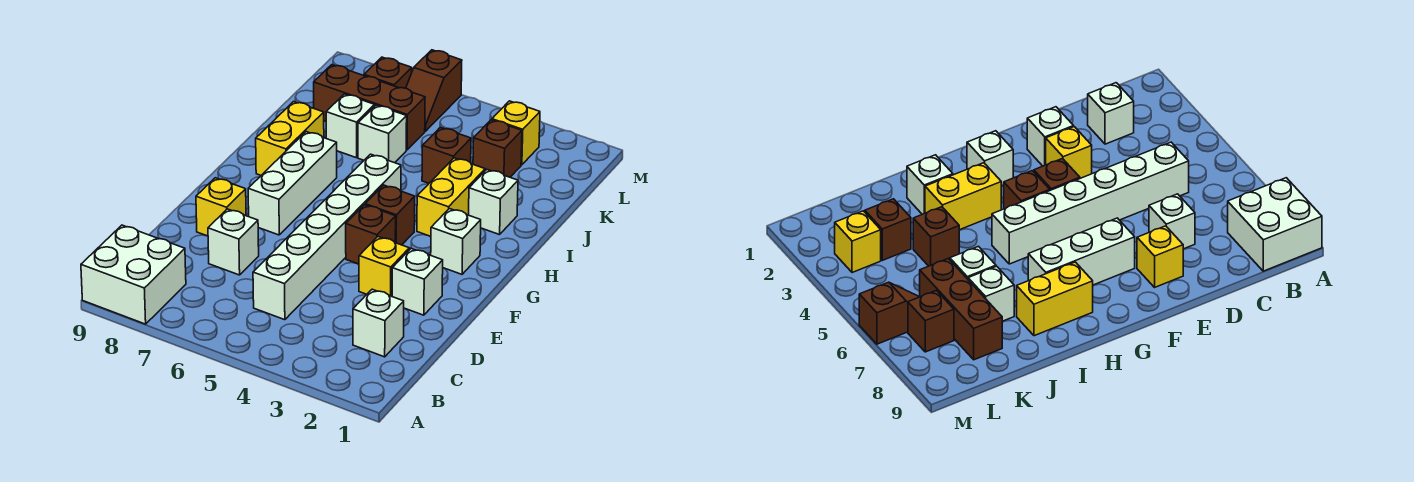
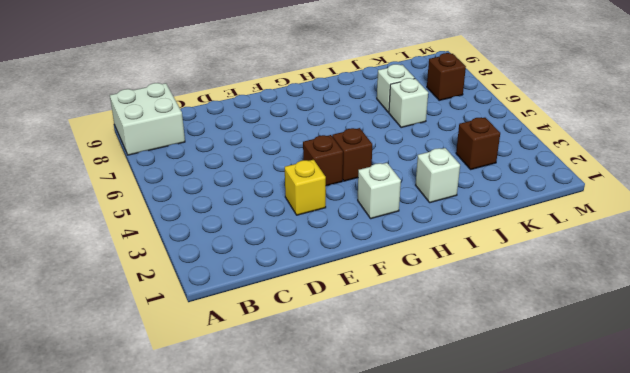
none -> white 1x1 brick [353,289,404,357]
none -> white 1x6 brick [253,154,401,320]
none -> white 1x1 brick [208,209,259,275]

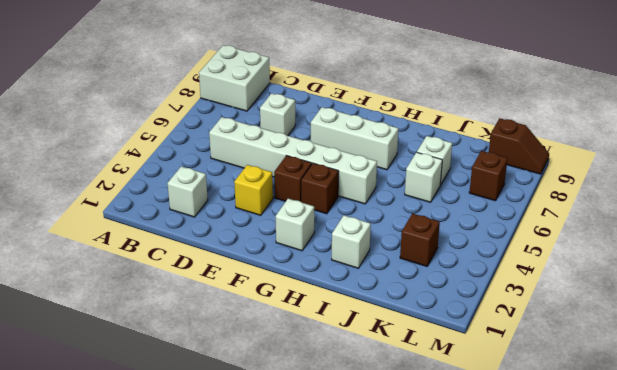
brown 1x2 slope [489,118,549,174] -> brown 1x2 slope turned to [406,50,462,131]
none -> white 1x1 brick [392,248,443,315]
none -> yellow 1x1 brick [196,178,246,236]
none -> yellow 1x2 brick [417,158,485,236]

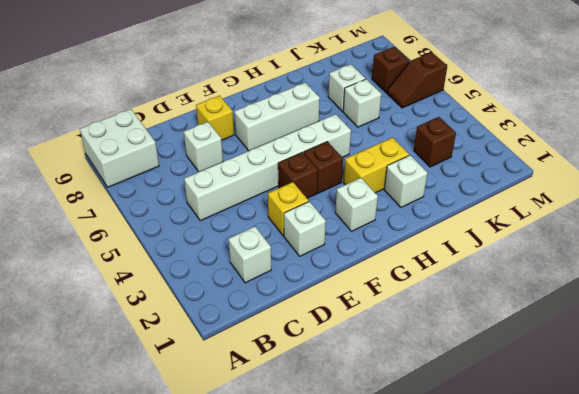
none -> yellow 1x2 brick [256,102,324,175]
none -> brown 1x1 brick [422,127,471,183]
none -> brown 1x3 brick [314,65,425,150]

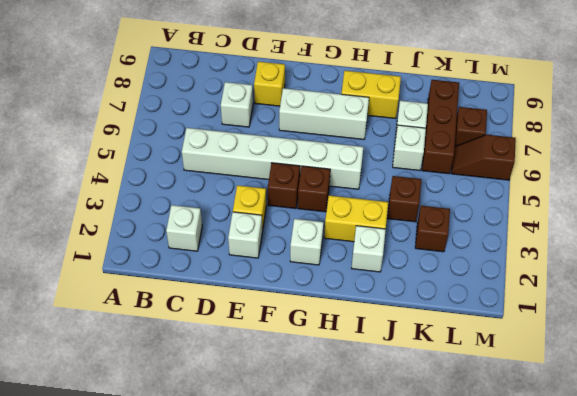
none -> white 2x2 brick [81,225,186,324]
none -> yellow 1x1 brick [492,101,540,165]

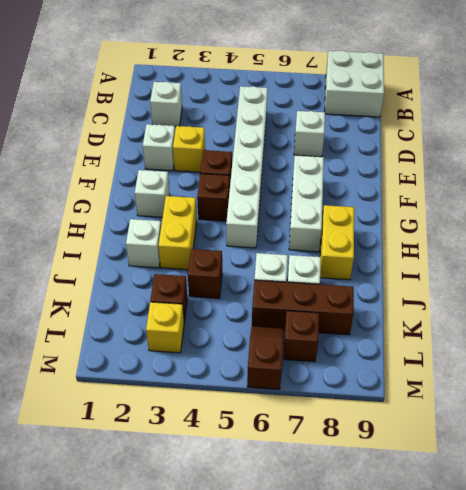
none -> yellow 1x1 brick [196,178,246,236]

